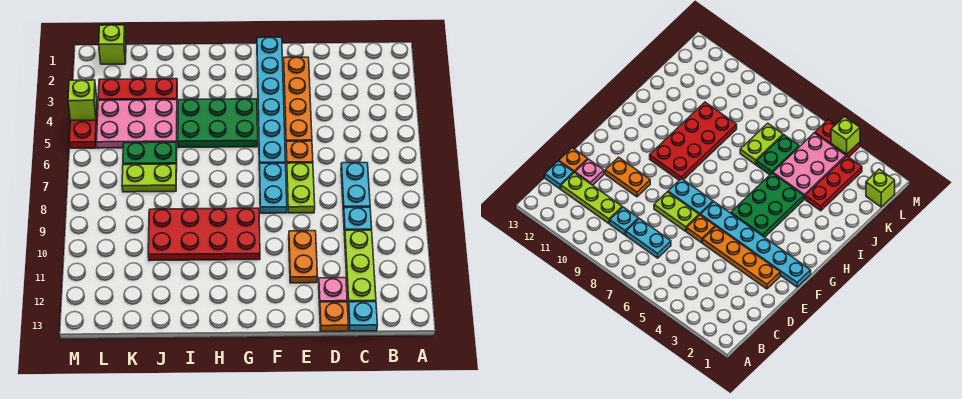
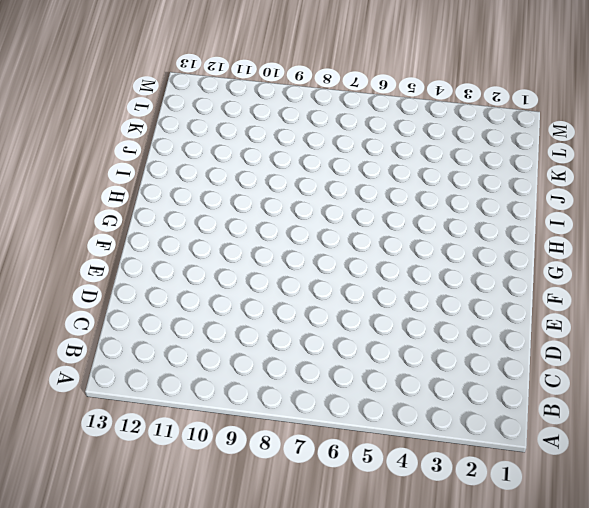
none -> cyan 1x2 plate [341,163,370,212]
none -> cyan 1x1 plate [343,207,372,235]
none -> lime 1x3 plate [345,230,376,304]

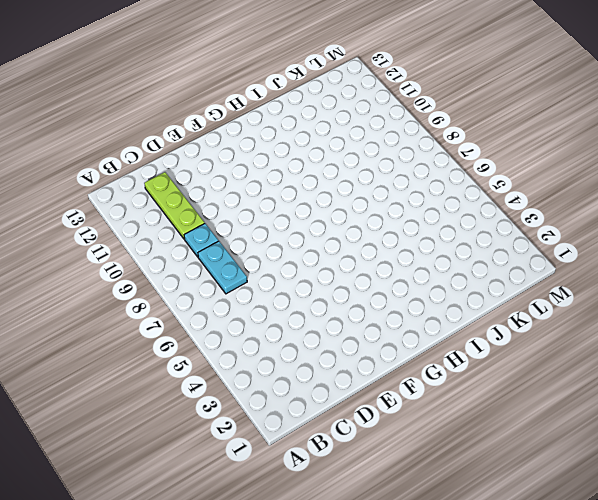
none -> cyan 1x1 plate [348,302,377,331]
none -> pink 1x1 plate [319,278,347,306]
none -> orange 1x1 plate [320,302,348,331]

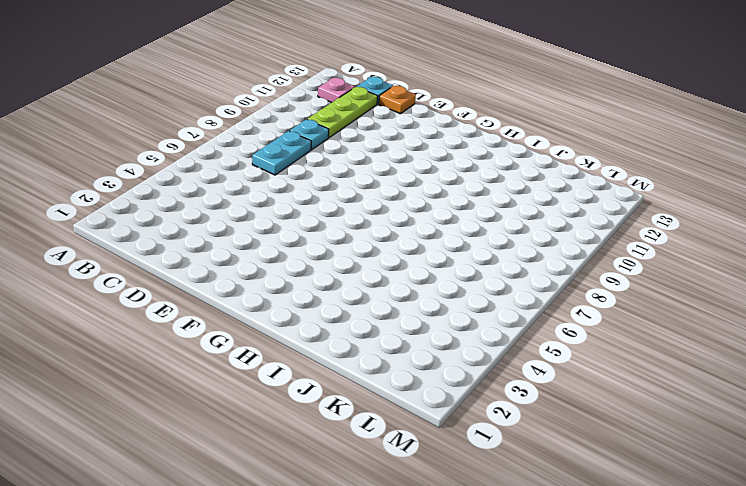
pink 1x1 plate [318,78,355,103] -> pink 1x1 plate moved to [319,278,347,306]
none -> orange 1x4 plate [283,57,312,141]
none -> orange 1x1 plate [286,141,313,163]
none -> lime 1x2 plate [287,163,315,213]

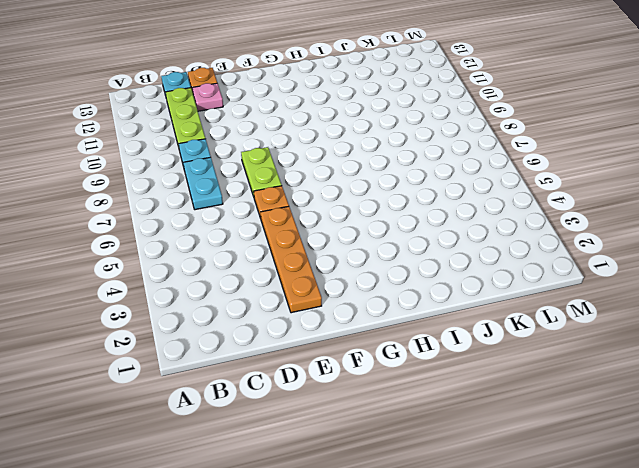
none -> orange 1x2 plate [289,231,318,283]
none -> cyan 1x6 plate [257,37,286,168]
none -> cyan 1x2 plate [259,163,287,213]

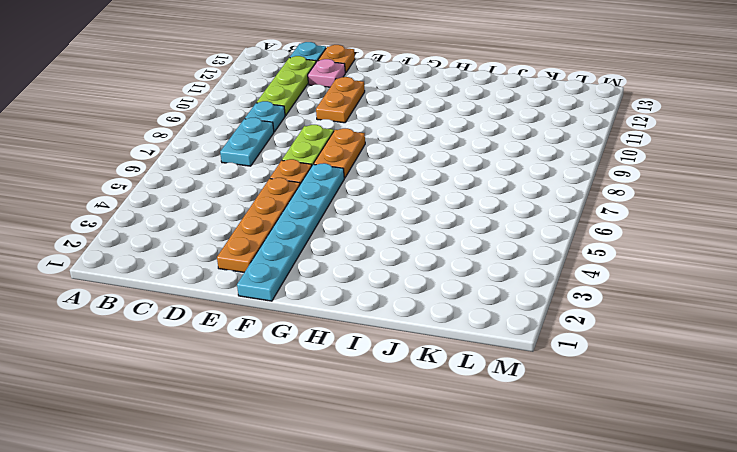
orange 1x2 plate [314,128,365,178] -> cyan 1x2 plate [259,163,287,213]
none -> green 2x3 plate [178,99,258,148]
none -> red 2x4 plate [148,208,260,261]
none -> red 1x3 plate [98,79,177,100]

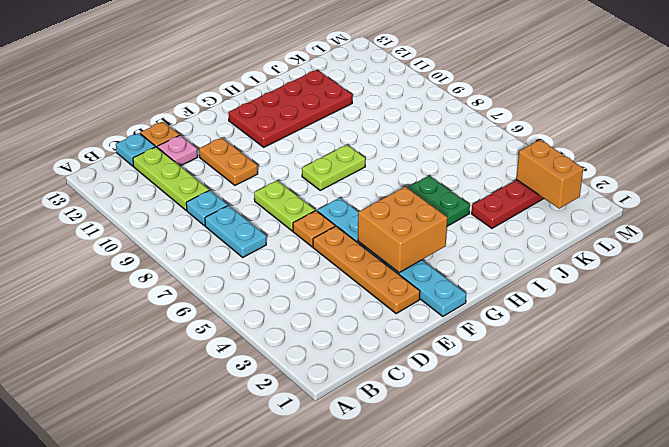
orange 2x2 brick [358,187,447,273] -> none
lime 1x2 plate [302,145,365,190] -> lime 1x2 plate moved to [122,164,177,192]
red 2x4 plate [228,70,352,147] -> red 2x4 plate moved to [148,208,260,261]
orange 1x2 brick [516,140,583,209] -> none
none -> cyan 1x2 plate [259,163,287,213]
none -> pink 2x3 plate [96,100,177,148]
none -> green 1x2 plate [123,142,177,168]

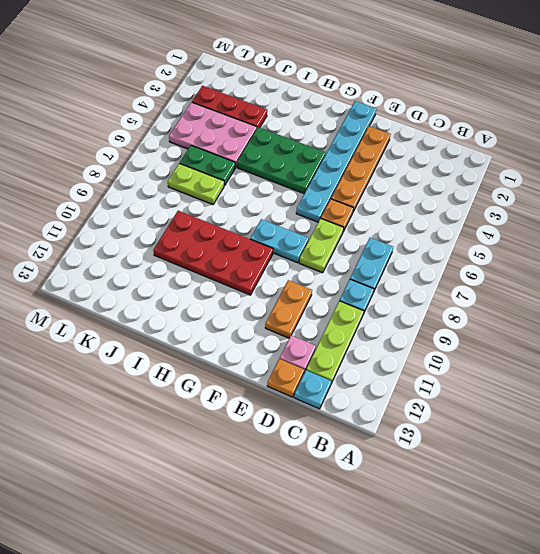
cyan 1x2 plate [250,219,309,263] -> cyan 1x2 plate turned to [259,163,287,213]
none -> lime 1x1 brick [99,25,126,64]
none -> red 1x2 plate [69,106,98,148]
none -> lime 1x1 brick [68,80,97,120]

